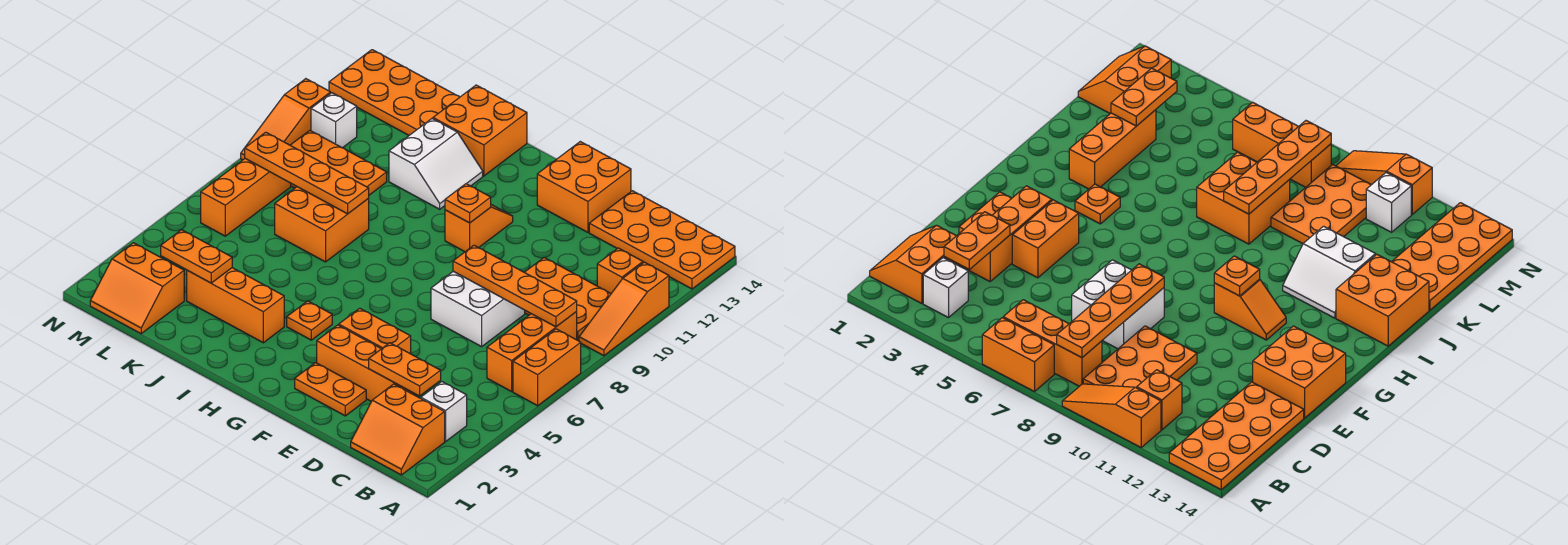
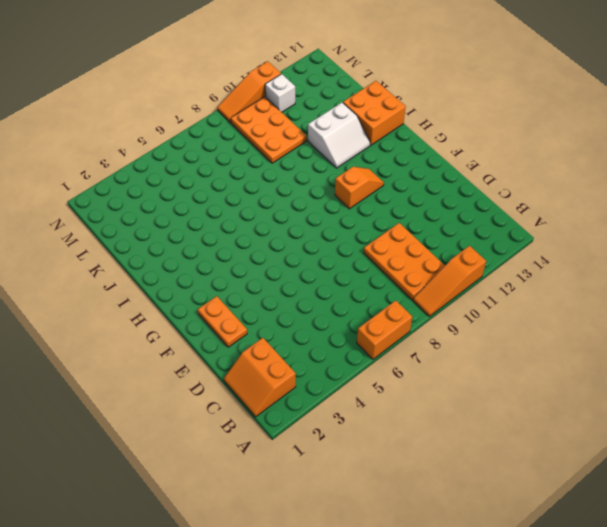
none -> orange 2x4 plate [589,191,735,289]
none -> white 1x1 brick [421,382,467,442]
none -> orange 1x3 brick [487,312,577,391]
none -> orange 1x1 brick [597,248,643,293]

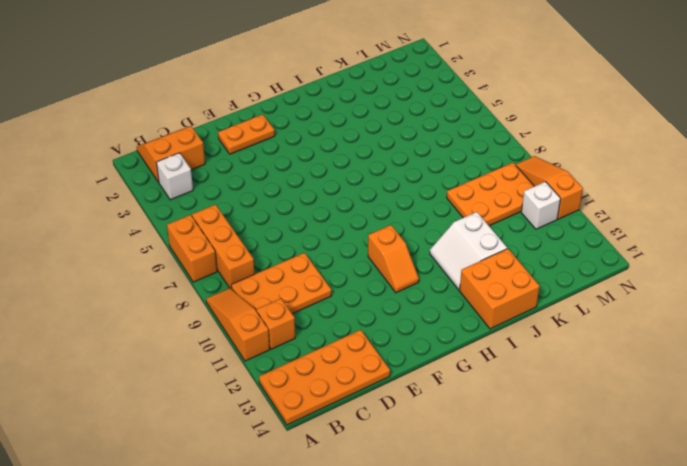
none -> orange 1x3 brick [317,325,415,401]
none -> white 2x2 brick [431,271,525,347]
none -> orange 1x2 brick [339,308,411,354]
none -> orange 2x2 brick [537,142,631,232]

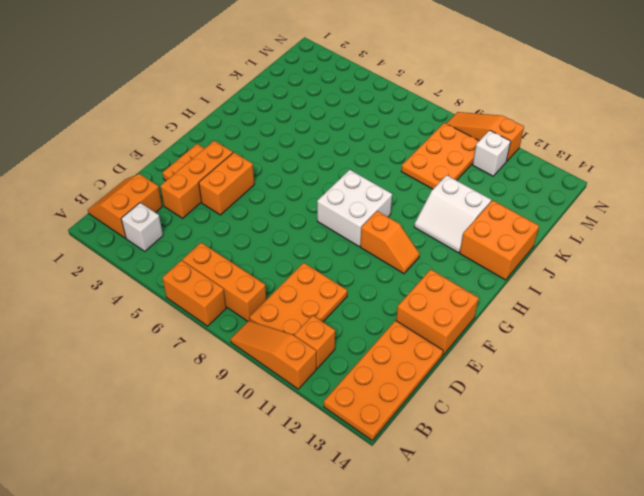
white 2x2 brick [317,170,392,246] -> white 2x2 brick moved to [431,271,525,347]
none -> orange 1x1 plate [287,301,332,340]
none -> orange 1x3 brick [187,268,284,343]
none -> orange 2x2 brick [275,187,369,262]
none -> orange 2x4 plate [329,50,460,135]

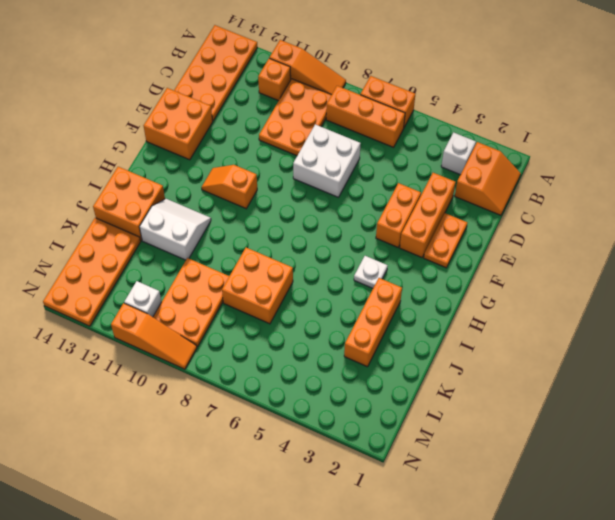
white 1x1 plate [354,256,388,288] -> orange 1x1 plate [287,301,332,340]
none -> orange 2x2 slope [90,243,184,334]
none -> orange 1x3 brick [201,159,291,236]
none -> orange 1x4 plate [453,245,577,327]
none -> orange 1x2 plate [369,343,441,396]

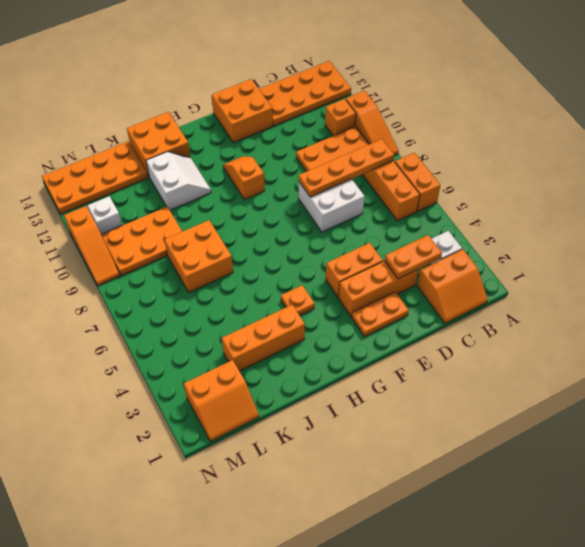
none -> orange 1x3 brick [201,159,291,236]
none -> orange 1x1 plate [445,184,491,223]
none -> orange 1x4 plate [245,132,369,214]
none -> orange 1x2 plate [161,230,232,283]

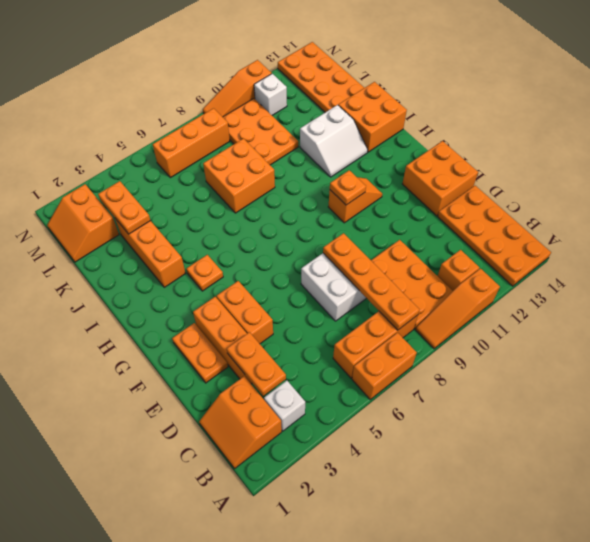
none -> orange 1x4 plate [245,132,369,214]

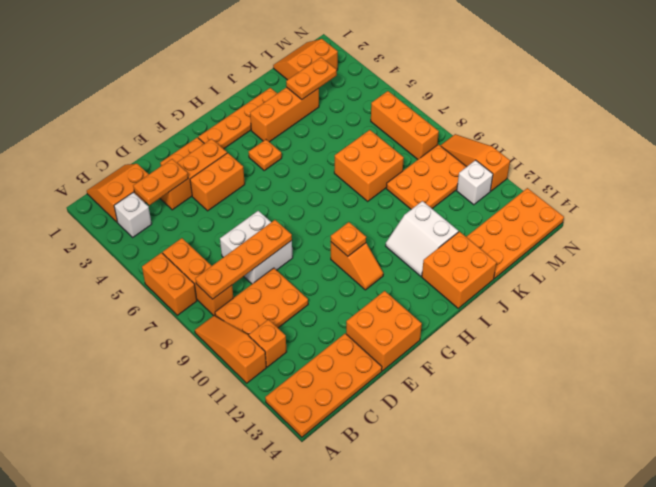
orange 1x4 plate [198,88,277,149] -> orange 1x4 plate moved to [245,132,369,214]

